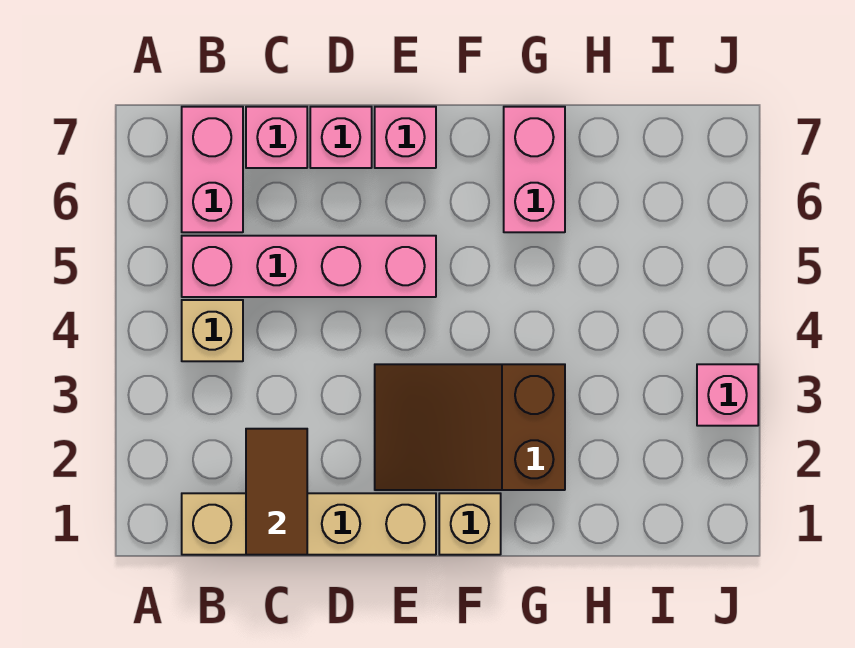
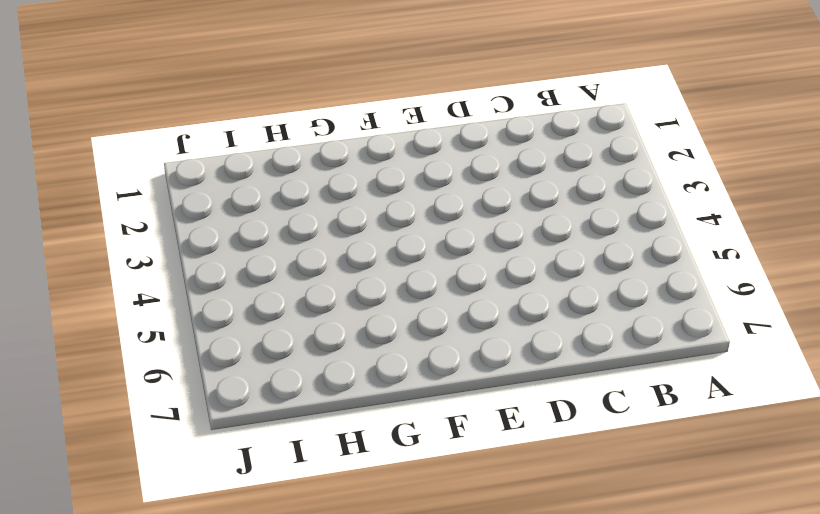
none -> tan 1x4 brick [182,493,436,555]
none -> tan 1x1 brick [182,300,243,361]
none -> pink 1x4 brick [182,236,436,297]

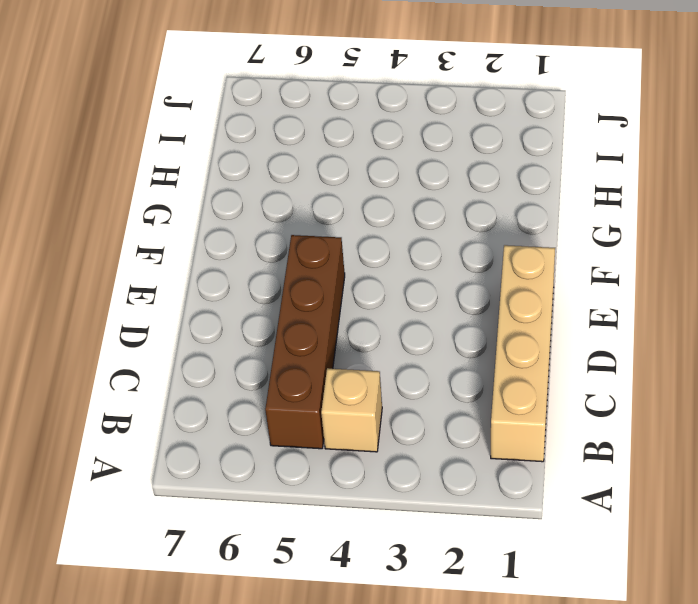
brown 1x4 brick [265,235,345,449] -> pink 1x4 brick [182,236,436,297]
none -> pink 1x2 brick [182,107,243,232]
none -> pink 1x1 brick [246,107,307,168]
none -> pink 1x1 brick [310,107,372,168]

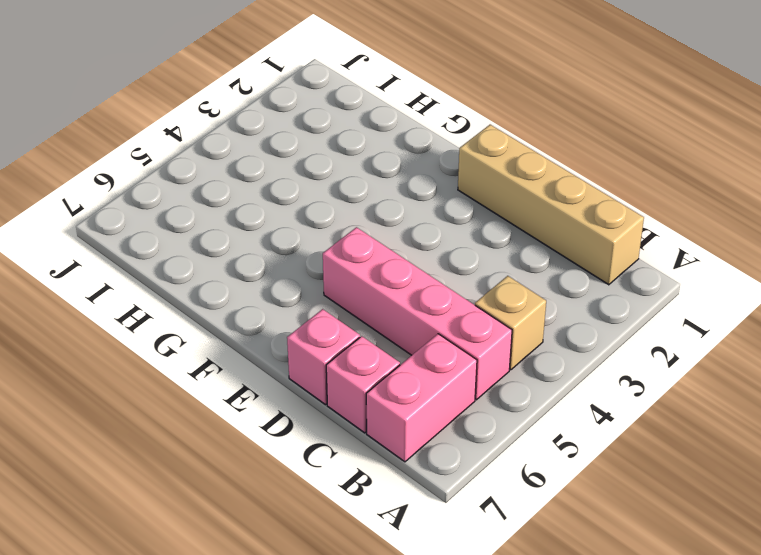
none -> brown 2x3 slope [375,364,565,490]
none -> pink 1x1 brick [375,107,436,168]
none -> tan 1x1 brick [439,493,501,555]

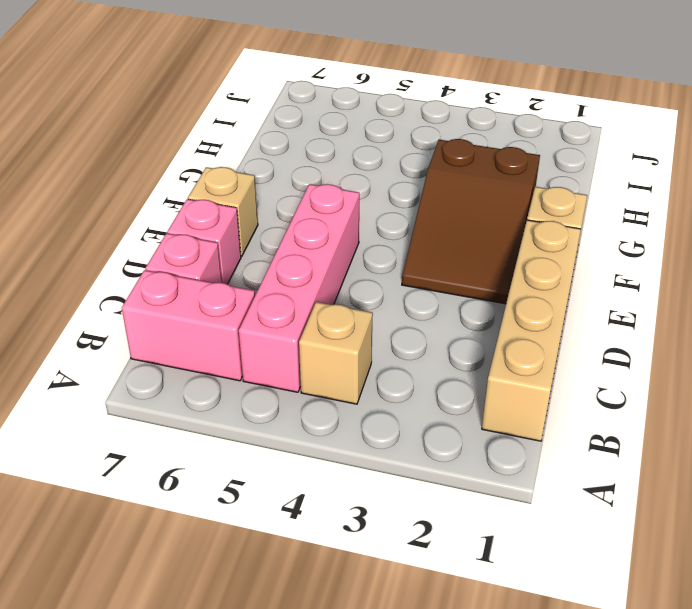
tan 1x1 brick [188,167,258,256] -> pink 1x1 brick [375,107,436,168]
none -> pink 1x2 brick [504,107,565,232]
none -> pink 1x1 brick [697,364,758,426]
none -> brown 1x2 tile [246,429,307,555]

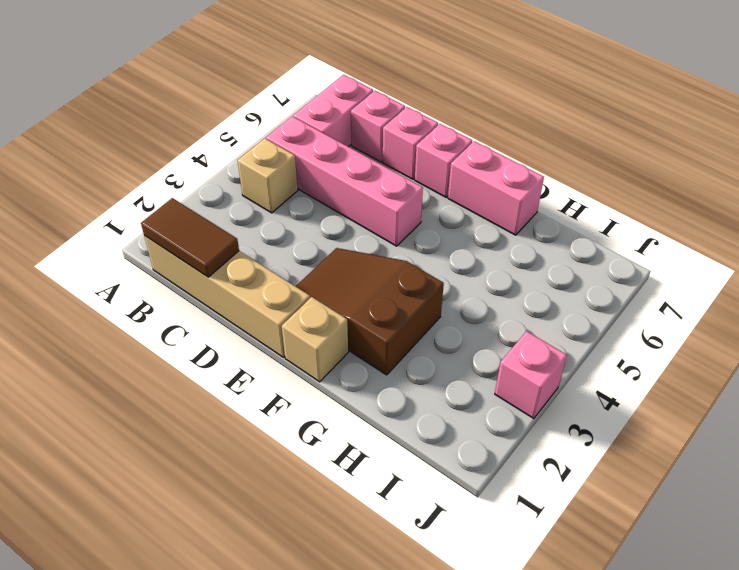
brown 1x2 tile [141,198,239,277] -> brown 1x2 tile turned to [246,429,307,555]
pink 1x2 brick [448,141,544,235] -> pink 1x2 brick turned to [504,107,565,232]

